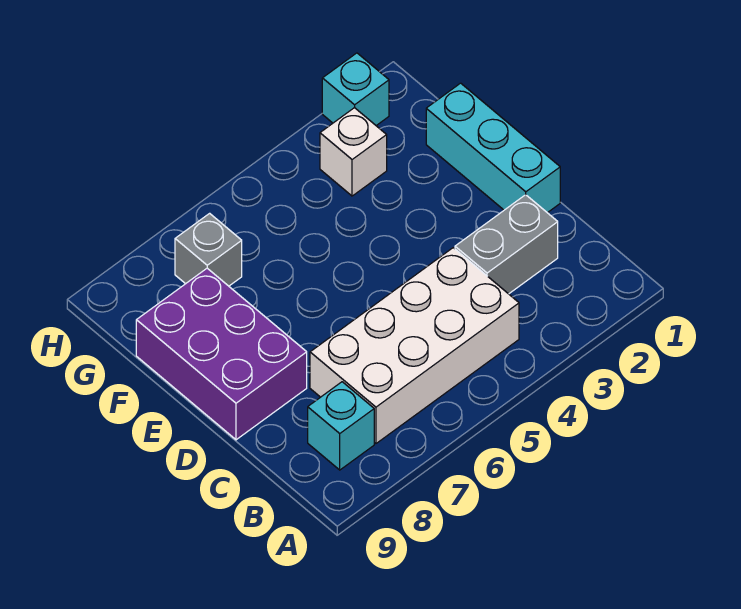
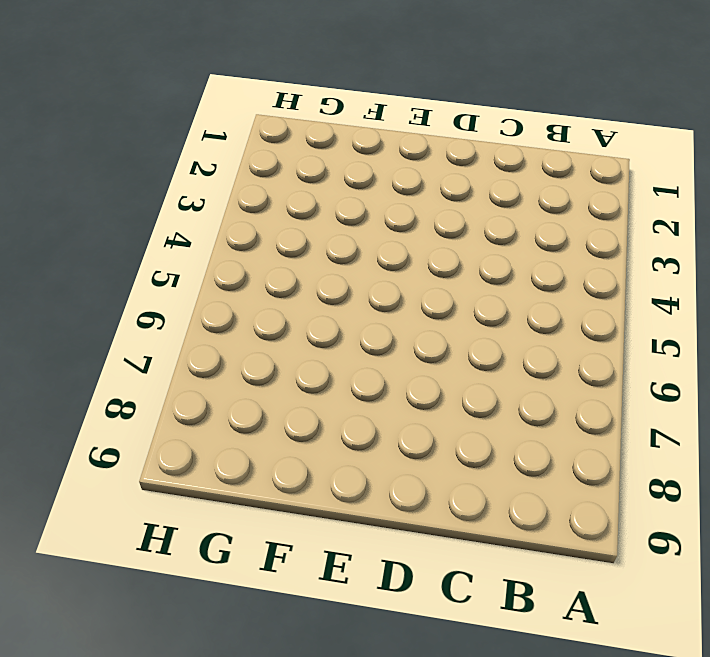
none -> white 2x4 brick [310,248,519,443]
none -> cyan 1x1 brick [308,382,374,470]

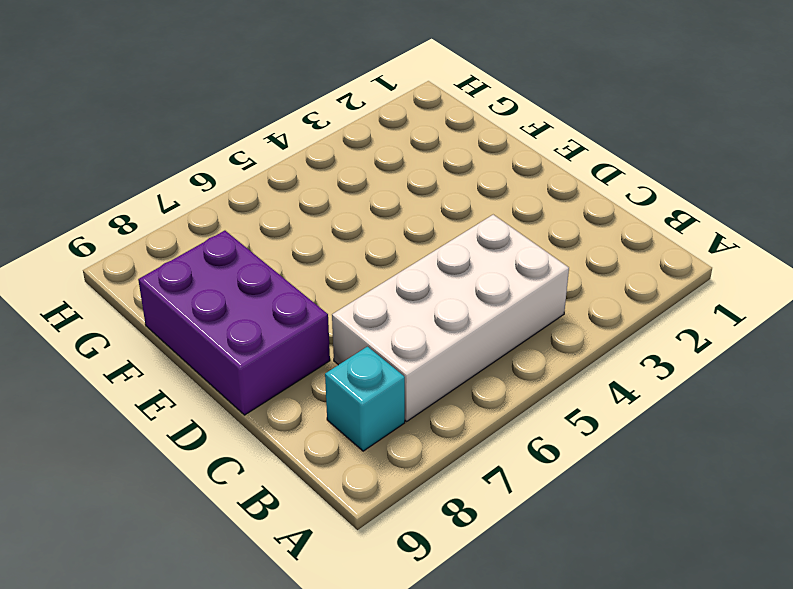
none -> grey 1x2 brick [455,195,558,294]
none -> cyan 1x3 brick [426,83,560,213]

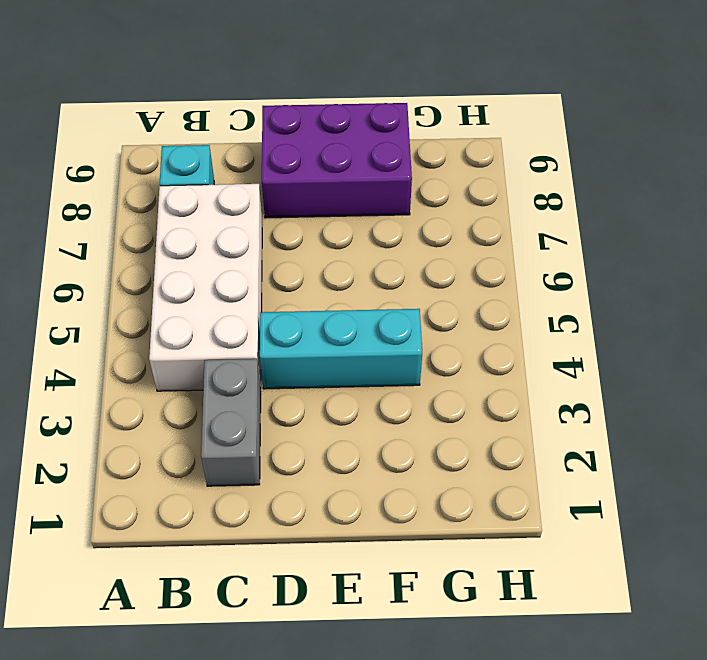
cyan 1x3 brick [260,309,422,389] -> cyan 1x3 brick moved to [426,83,560,213]
none -> white 1x1 brick [320,108,387,196]
none -> grey 1x1 brick [175,213,242,286]

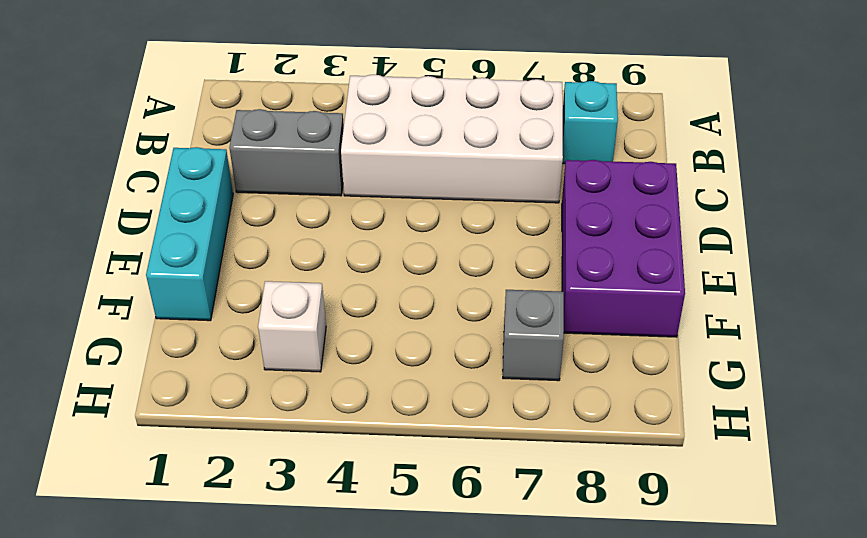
none -> cyan 1x1 brick [322,53,389,126]

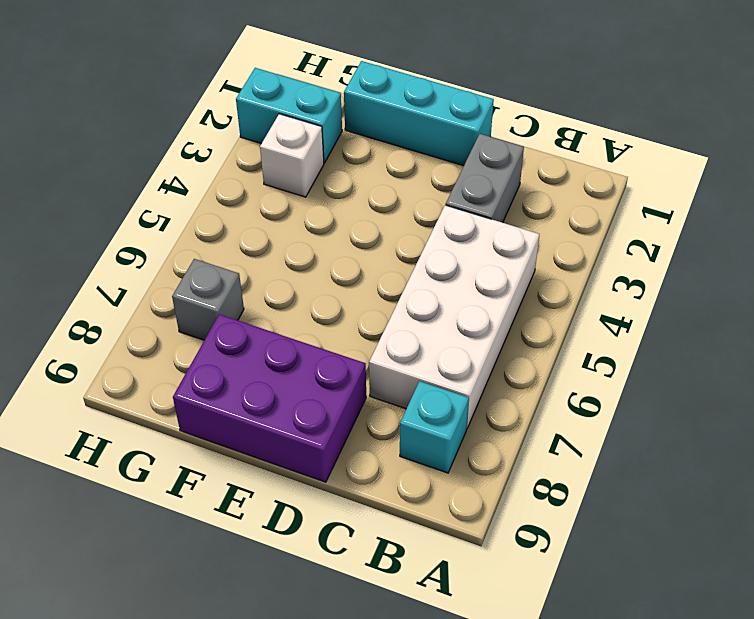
cyan 1x2 brick [236,68,342,163] -> cyan 1x1 brick [322,53,389,126]

